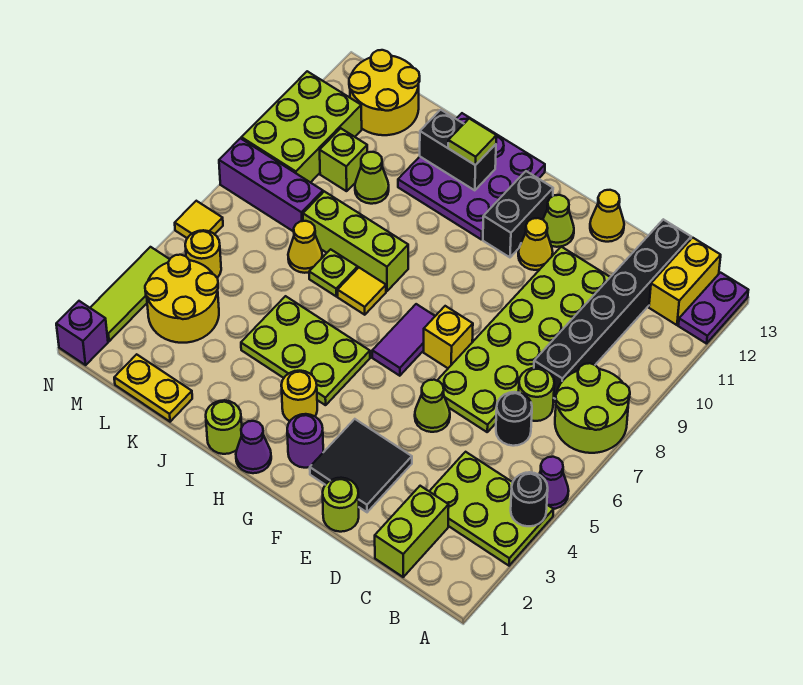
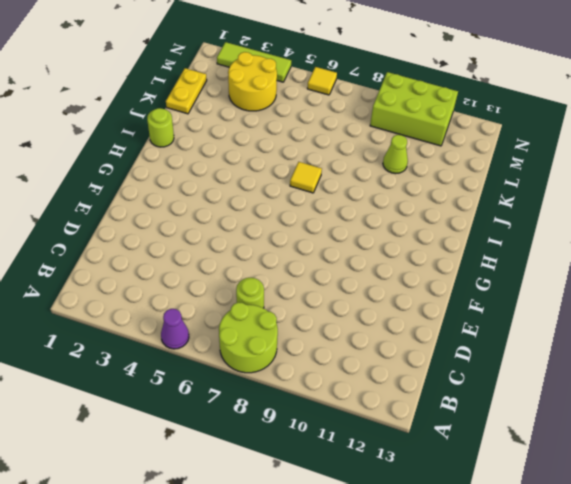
none -> lime 2x3 plate [429,452,554,566]
none -> purple 1x2 plate [678,273,748,344]
none -> yellow 1x2 brick [649,238,721,325]
none -> lime 1x2 brick [375,486,449,577]

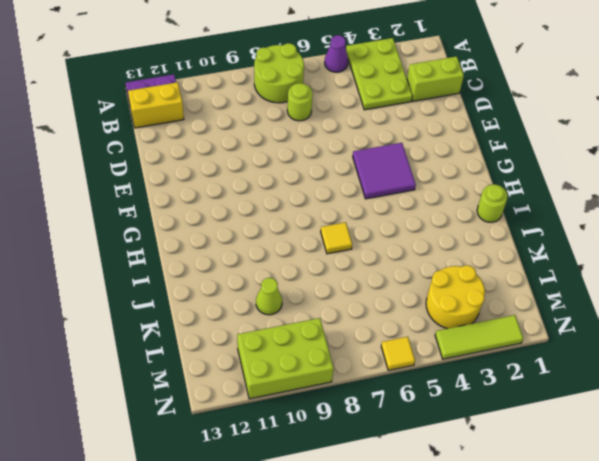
purple 2x2 tile [353,143,416,199] -> none
none -> black 1x1 round brick [496,392,532,446]
none -> black 1x6 brick [534,219,691,398]
none -> lime 2x6 plate [437,247,610,432]
none -> lime 1x1 round brick [323,478,359,532]

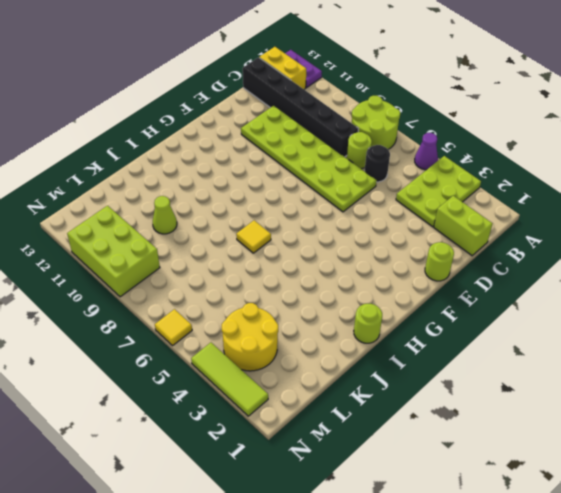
none -> black 2x2 tile [310,419,412,512]
none -> lime 1x1 cone [415,380,450,432]
none -> yellow 1x1 cone [590,190,624,242]
none -> yellow 1x1 brick [424,306,473,368]

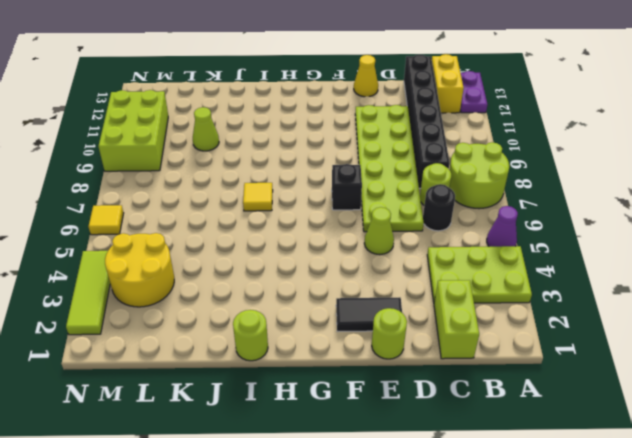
black 1x2 tile [336,297,402,332] -> black 2x2 tile [310,419,412,512]
black 1x1 brick [332,164,362,210] -> yellow 1x1 brick [424,306,473,368]
none -> yellow 1x1 cone [518,218,553,270]
none -> lime 1x1 cone [543,195,574,247]
none -> purple 1x1 round brick [287,414,323,468]
none -> purple 1x2 tile [372,304,435,376]

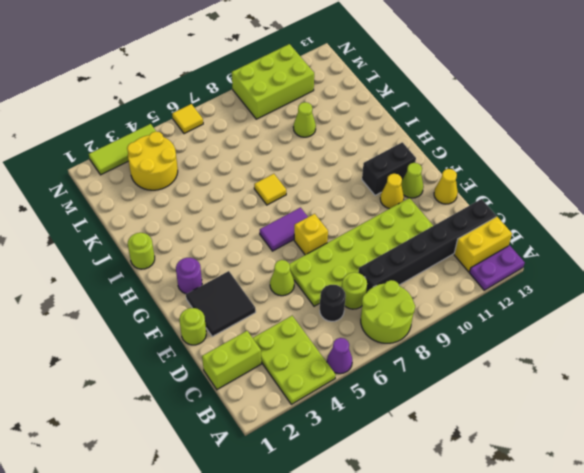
none -> purple 1x1 cone [236,421,271,473]
none -> yellow 1x1 round brick [281,371,317,421]
none -> lime 2x3 plate [241,296,370,405]
none -> purple 3x3 plate [398,113,545,239]

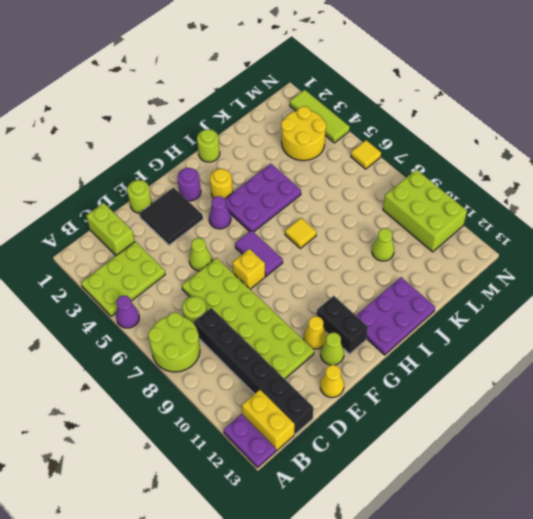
purple 1x1 cone [209,196,231,229] -> purple 1x1 cone moved to [236,421,271,473]
purple 2x3 plate [225,164,301,232] -> lime 2x3 plate [241,296,370,405]
purple 2x3 plate [356,277,435,355] -> purple 3x3 plate [398,113,545,239]
none -> black 1x1 round brick [496,392,532,446]
none -> lime 1x3 brick [303,191,408,291]
none -> lime 1x1 plate [309,249,358,296]
none -> yellow 1x2 plate [114,354,192,422]

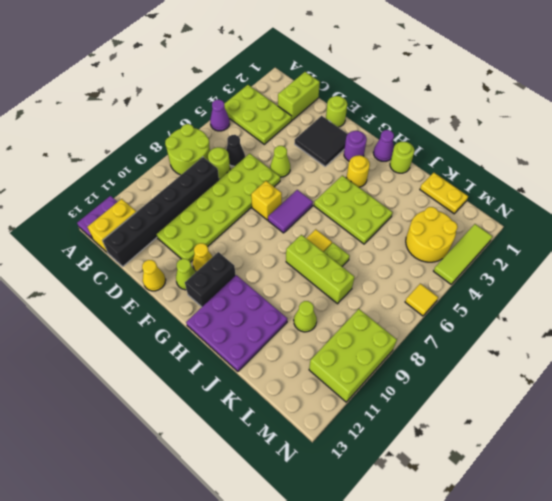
black 1x1 cone [226,135,245,166] -> black 1x1 round brick [496,392,532,446]
none -> yellow 1x1 cone [288,221,322,273]
none -> purple 1x3 brick [219,138,323,232]
none -> lime 1x1 brick [320,128,367,191]
none -> yellow 2x2 round brick [349,50,420,135]

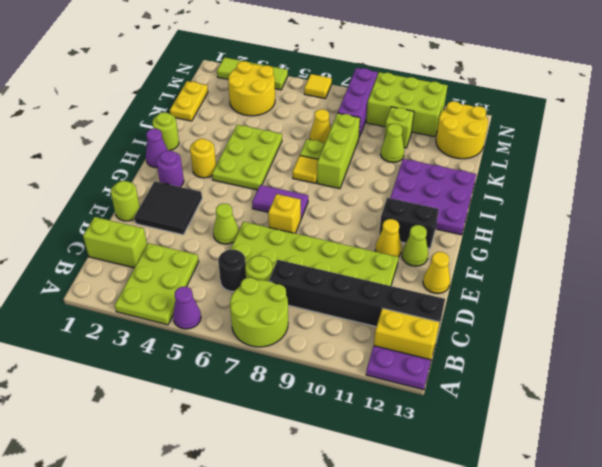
none -> yellow 1x1 round brick [185,230,221,278]
none -> purple 1x1 brick [56,301,108,365]
none -> black 1x1 round brick [511,472,548,526]
none -> black 1x2 brick [420,110,496,190]

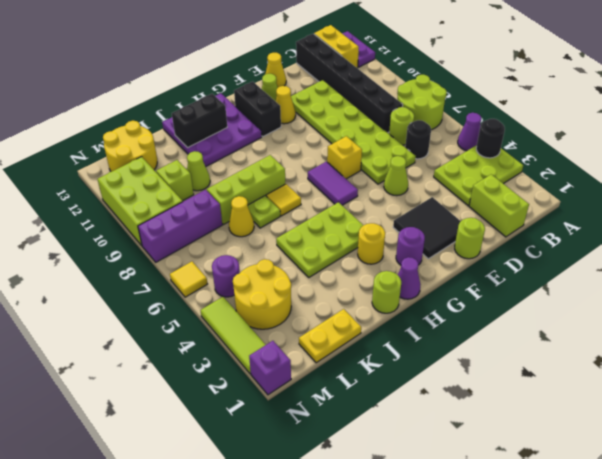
purple 1x1 round brick [212,255,240,297] -> yellow 1x1 round brick [185,230,221,278]
none -> lime 1x1 tile [448,119,496,165]

